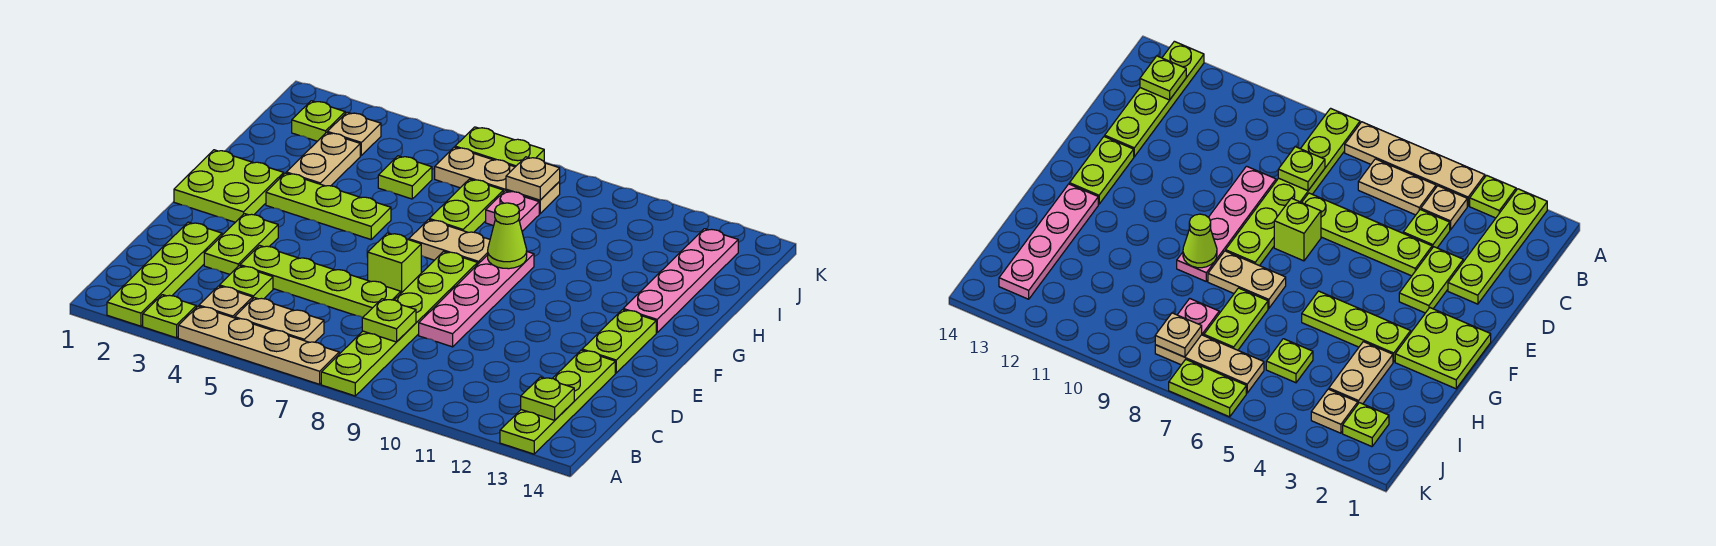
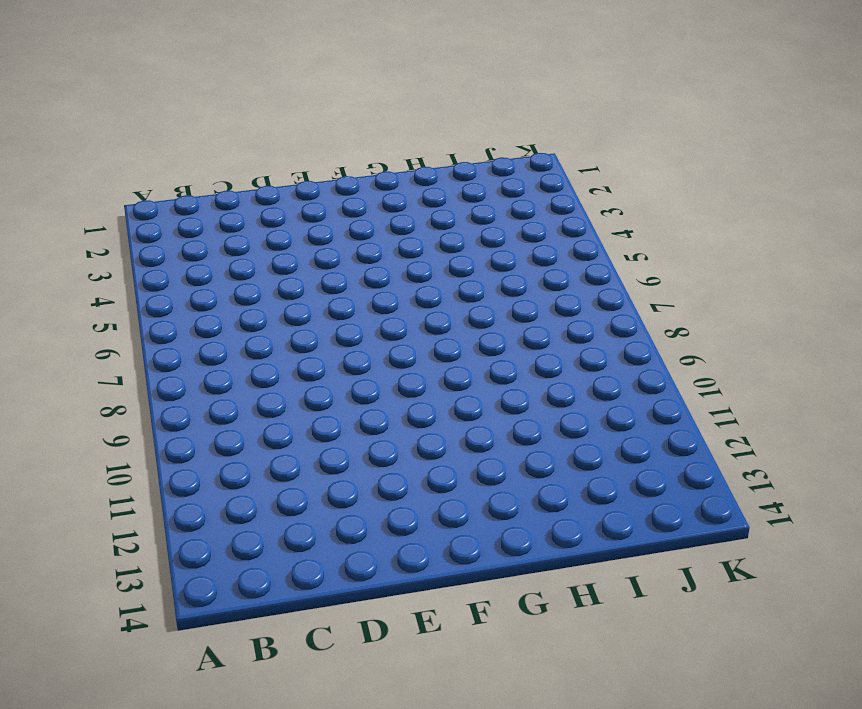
none -> lime 1x4 plate [107,222,222,326]
none -> lime 1x1 plate [143,295,196,338]
none -> tan 1x4 plate [178,306,339,384]

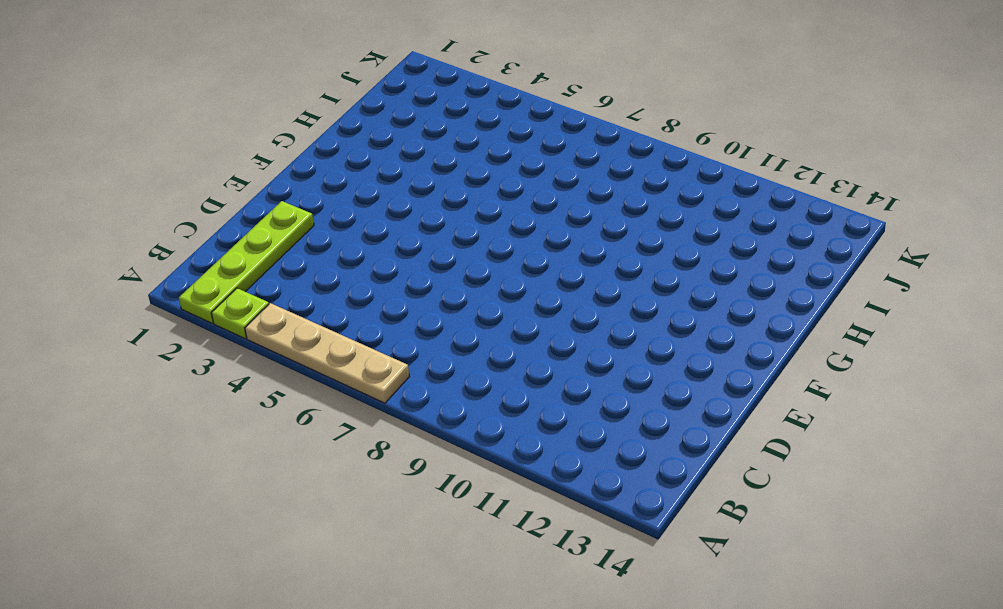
none -> lime 1x6 plate [321,251,478,396]
none -> lime 1x4 plate [500,350,615,454]
none -> tan 1x1 plate [199,286,253,318]

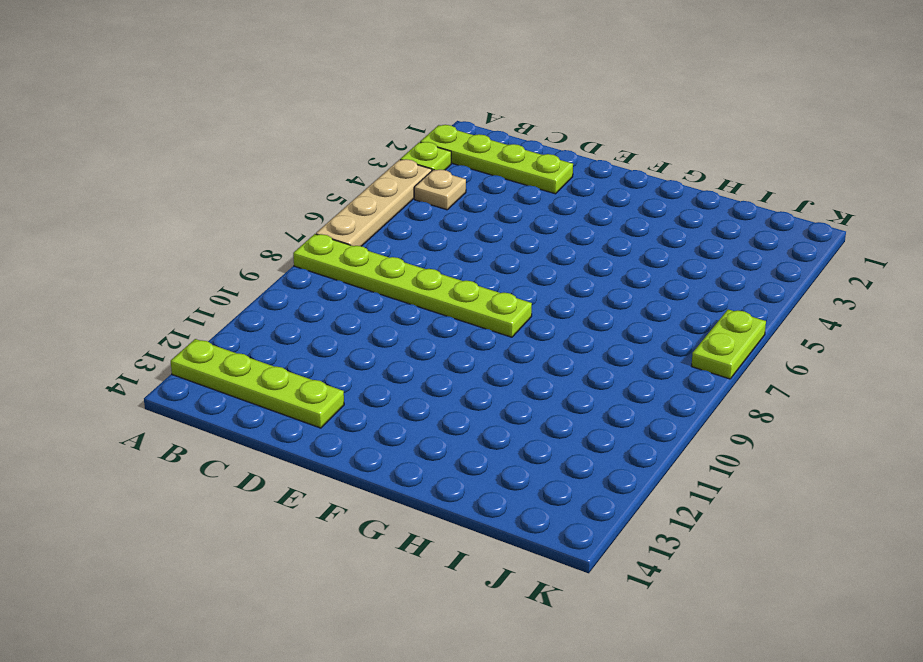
none -> tan 1x2 plate [235,298,324,342]
none -> lime 1x1 plate [220,266,273,299]
none -> lime 1x2 plate [204,214,278,274]

